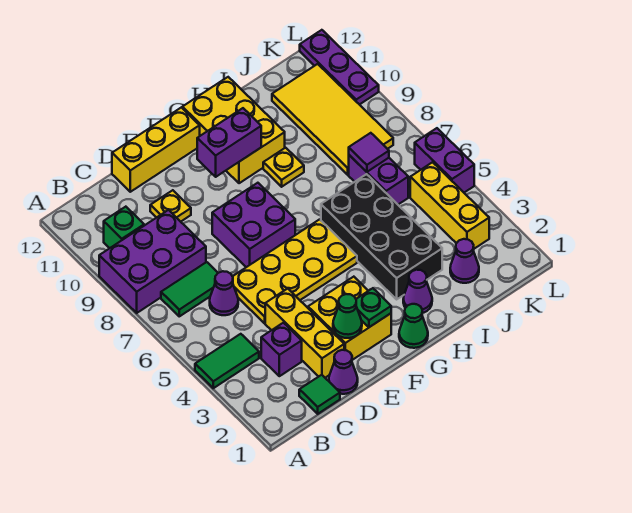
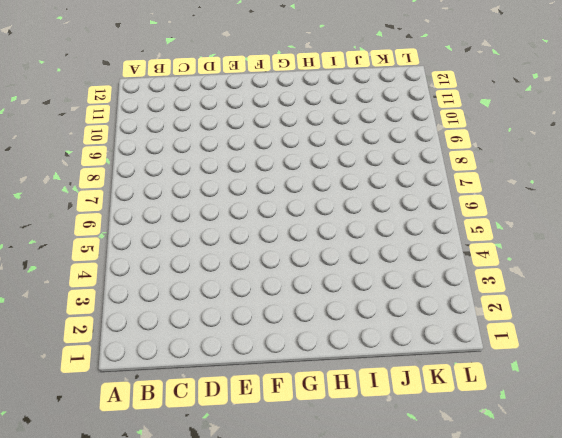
none -> green 1x2 tile [195,334,259,388]
none -> purple 2x3 brick [99,210,206,313]
none -> green 1x2 tile [161,262,218,316]

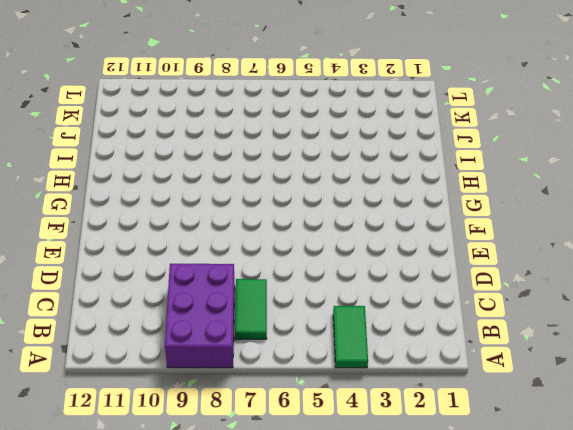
none -> green 1x1 brick [104,207,144,248]
none -> green 1x1 tile [299,375,340,414]
none -> purple 1x1 brick [261,323,302,376]

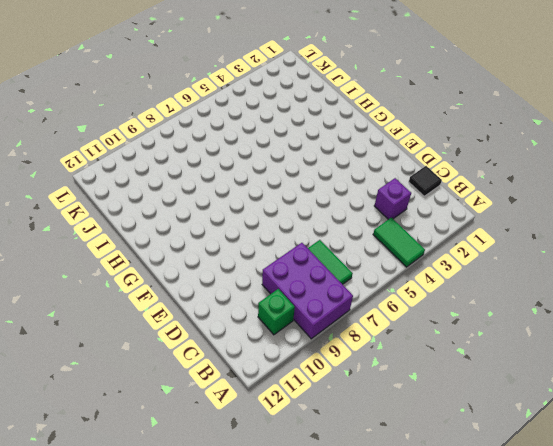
black 1x1 tile [409,166,442,196] -> green 1x1 tile [299,375,340,414]
none -> purple 1x1 cone [210,271,238,315]
none -> purple 1x1 cone [329,350,358,394]
none -> yellow 1x3 brick [265,289,344,378]

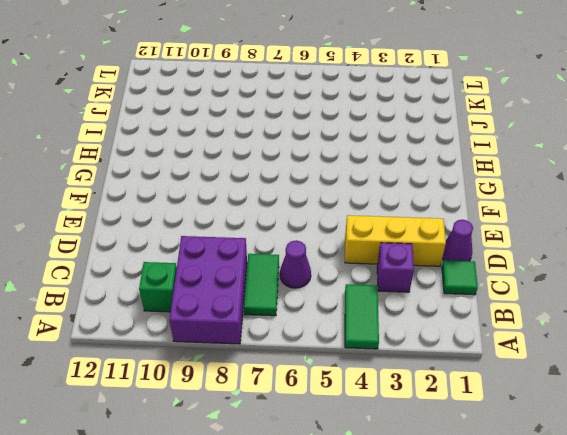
none -> yellow 2x4 plate [232,219,357,323]
none -> yellow 1x1 plate [150,190,191,222]
none -> yellow 1x3 brick [112,107,200,192]

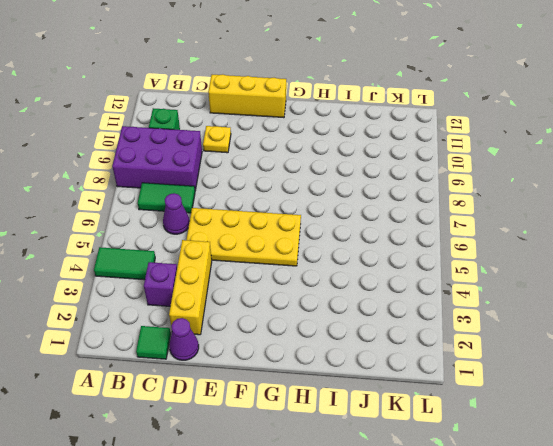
none -> yellow 2x2 brick [308,277,391,360]
none -> purple 2x2 brick [212,183,295,267]
none -> green 1x1 cone [399,304,428,348]

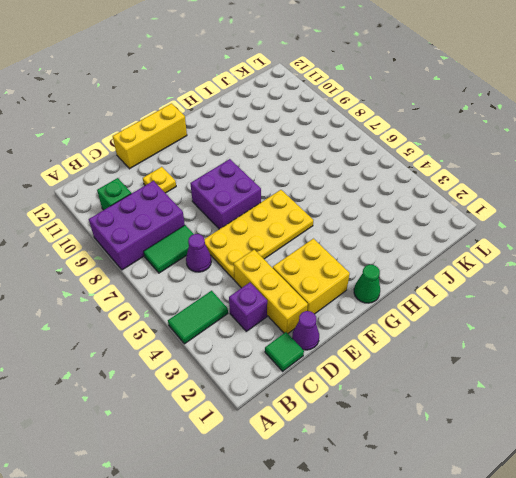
none -> yellow 2x3 brick [182,77,285,183]
none -> purple 1x1 cone [403,270,432,313]
none -> black 2x4 brick [321,174,442,299]

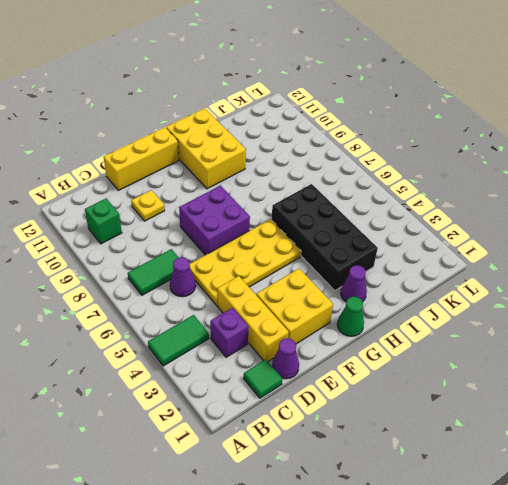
none -> purple 2x3 brick [99,210,206,313]
none -> yellow 1x1 plate [263,148,304,187]
none -> purple 1x1 cone [450,239,479,283]

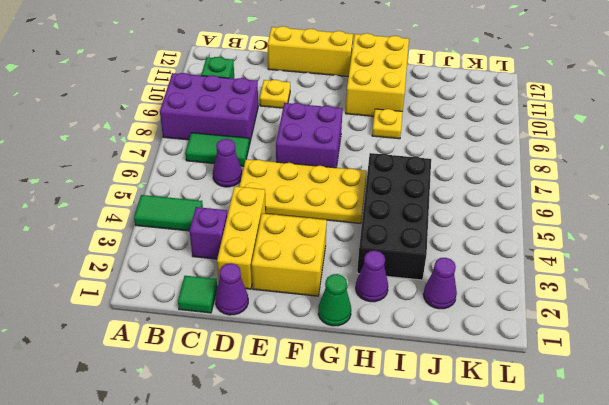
none -> purple 1x2 brick [349,155,408,204]
none -> yellow 2x4 tile [272,64,393,175]
none -> yellow 1x3 brick [410,162,489,249]

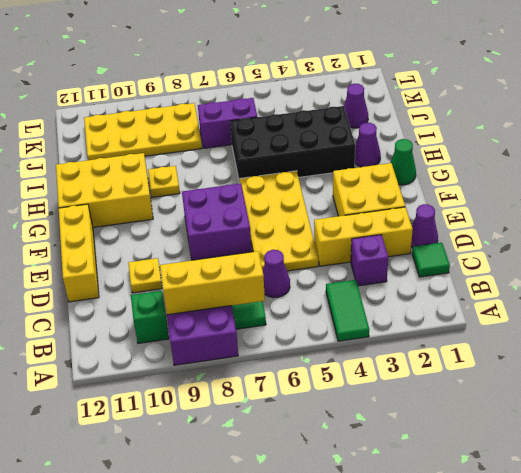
yellow 1x3 brick [160,251,265,315] -> yellow 1x3 brick moved to [410,162,489,249]
yellow 2x4 plate [84,103,202,160] -> yellow 2x4 tile [272,64,393,175]
none -> purple 1x2 brick [415,128,474,193]
none -> purple 1x3 plate [300,30,379,105]
none -> green 1x1 cone [333,294,362,338]

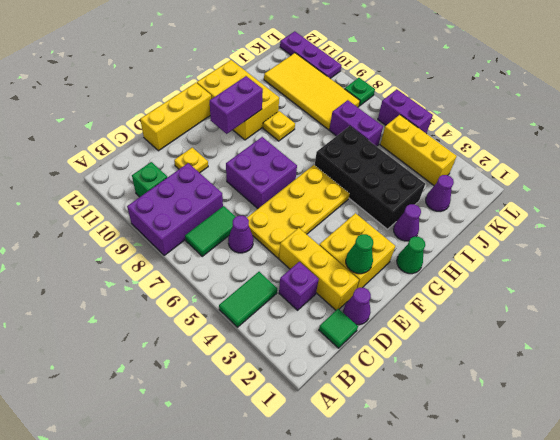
green 1x1 plate [345,78,375,106] -> green 1x1 plate moved to [356,288,391,327]
none -> purple 1x1 tile [349,133,389,172]

